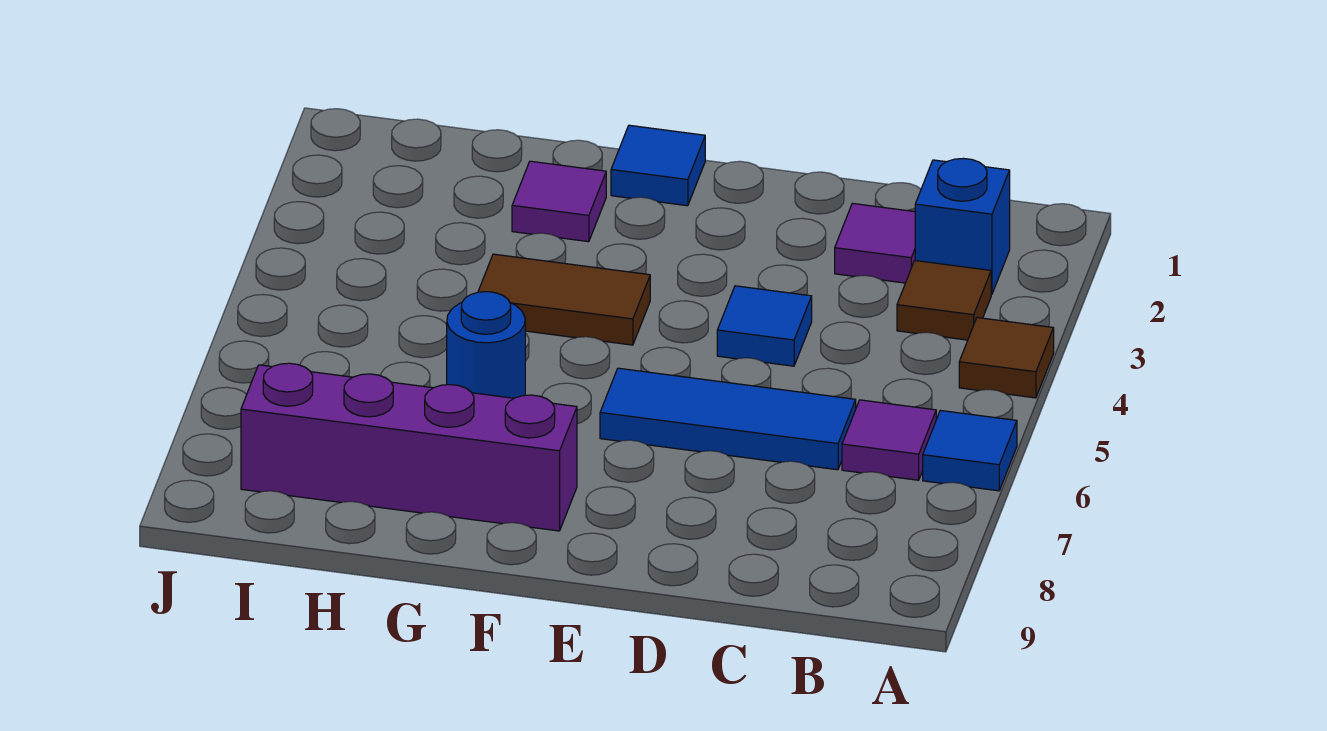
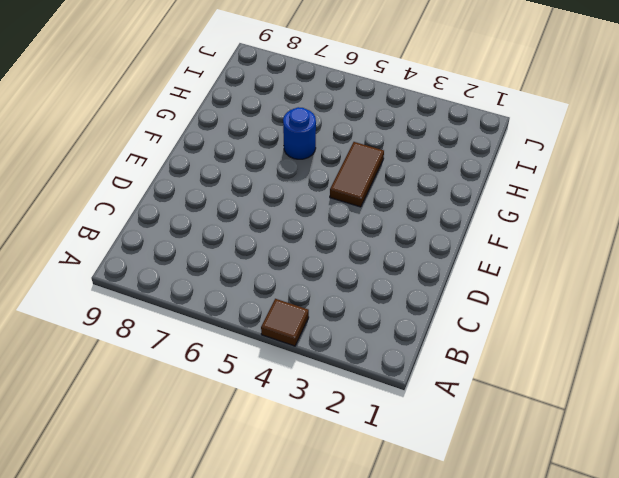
none -> blue 1x1 tile [923,410,1017,491]
none -> blue 1x1 brick [915,158,1010,294]
none -> brown 1x1 tile [897,261,991,340]

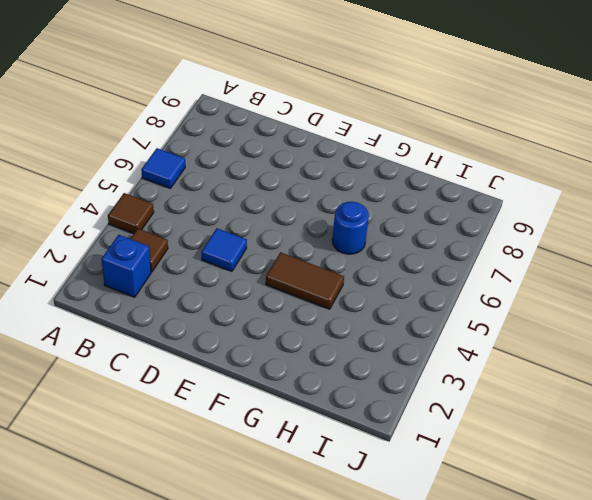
none -> purple 1x1 tile [842,400,936,480]
none -> purple 1x1 tile [835,203,915,283]
none -> blue 1x3 tile [600,368,856,470]

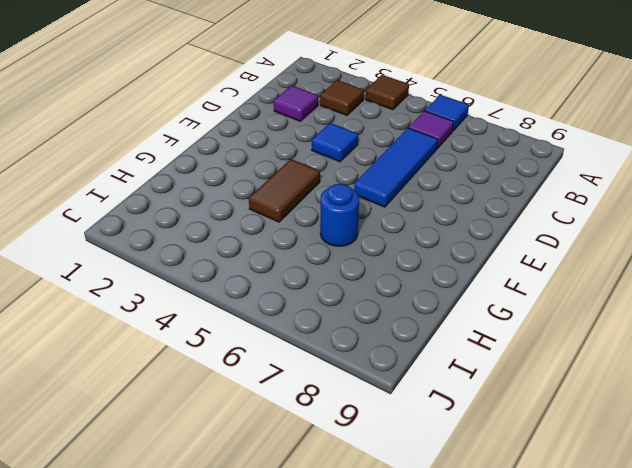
none -> blue 1x1 brick [915,158,1010,294]
none -> blue 1x1 tile [611,125,705,206]
none -> purple 1x4 brick [241,363,577,531]

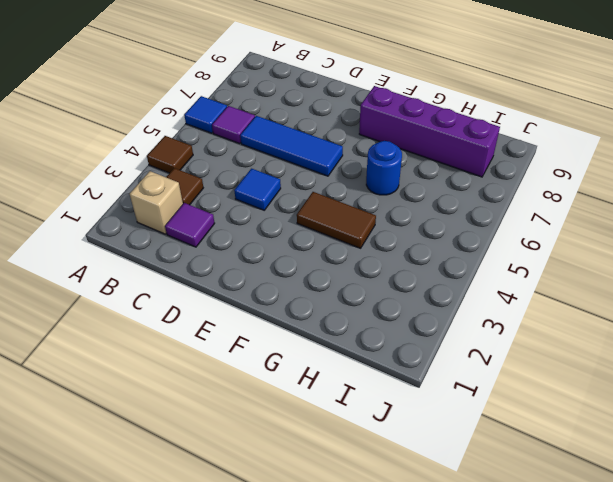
tan 1x1 brick [130,171,183,234] -> blue 1x1 brick [915,158,1010,294]
none -> blue 1x1 tile [611,125,705,206]
none -> purple 1x1 tile [512,161,606,242]

